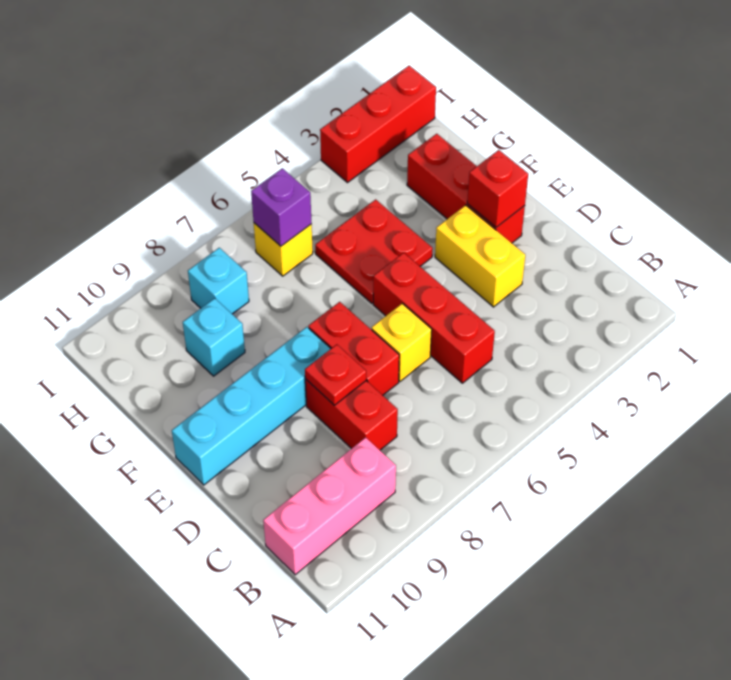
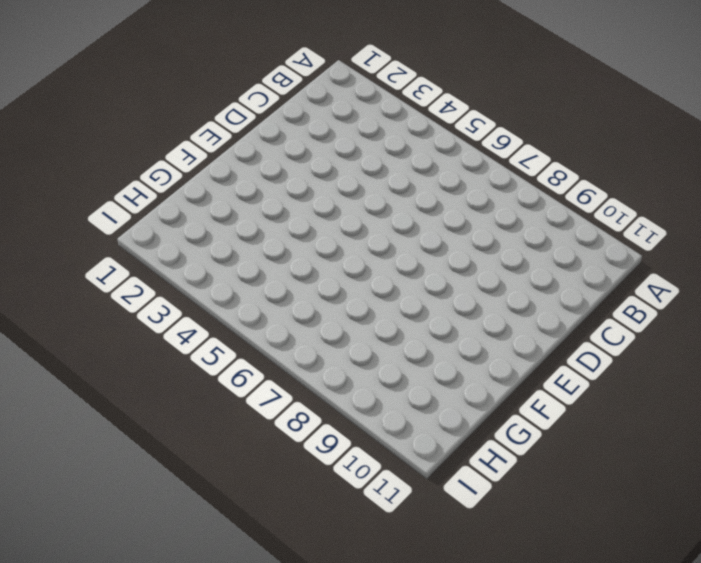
none -> pink 1x3 brick [263,437,396,575]
none -> red 1x3 brick [373,253,495,383]
none -> red 1x2 brick [305,379,398,450]

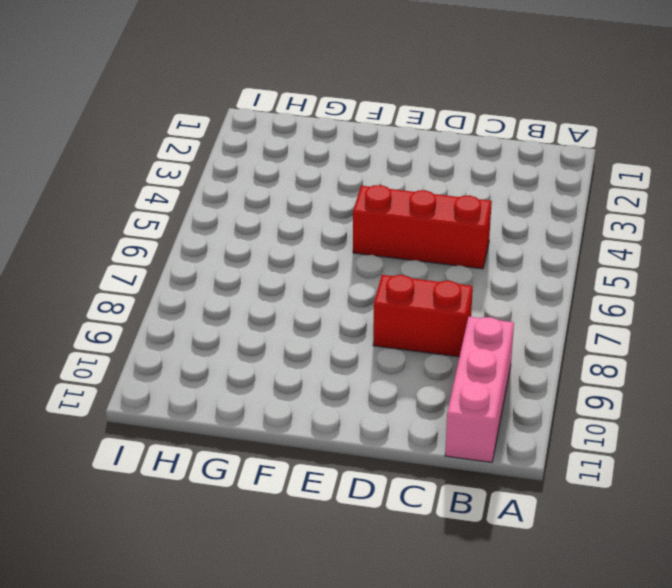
none -> yellow 1x2 brick [435,205,525,307]
none -> yellow 1x1 brick [372,304,432,381]
none -> red 1x2 brick [308,302,399,395]

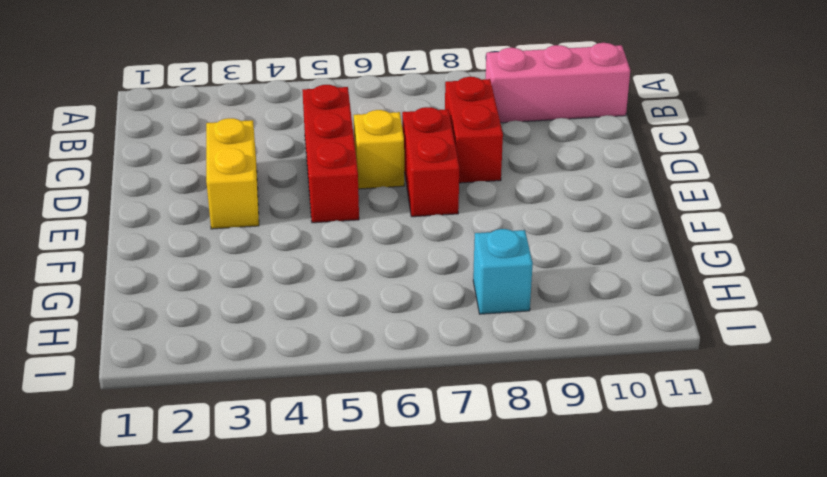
none -> red 1x3 brick [407,134,525,243]
none -> cyan 1x4 brick [172,327,331,485]
none -> red 2x2 plate [315,199,433,303]

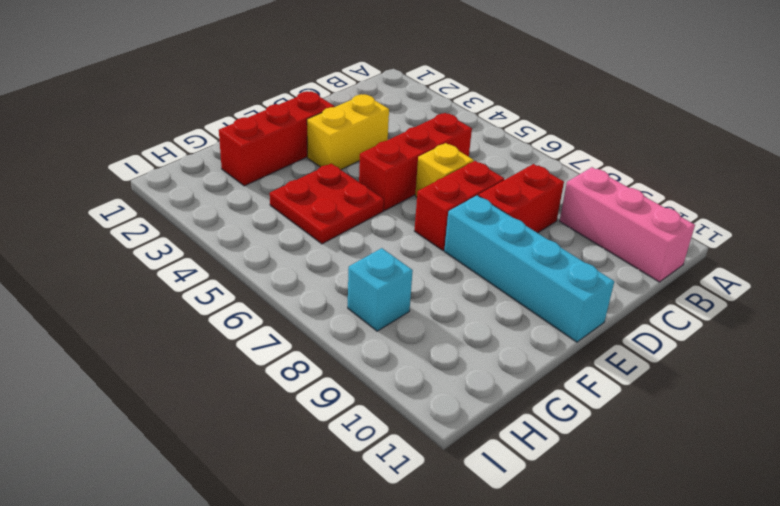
none -> cyan 1x1 brick [183,298,245,376]
none -> yellow 1x1 brick [254,223,313,276]
none -> red 1x3 brick [320,66,436,183]

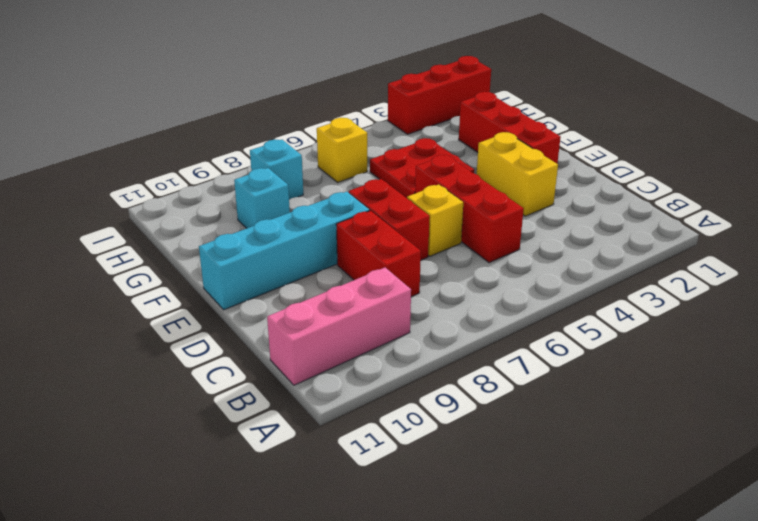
none -> red 1x1 plate [305,344,366,405]
none -> red 1x1 brick [467,150,528,227]
none -> purple 1x1 brick [251,168,312,246]

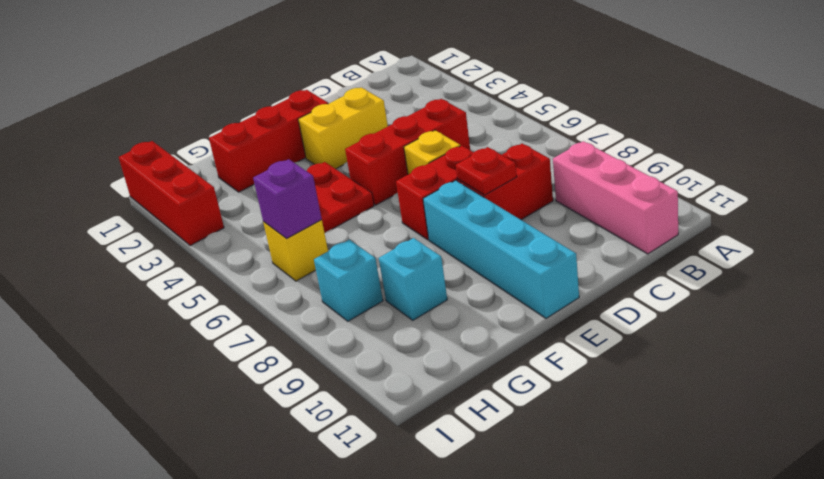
none -> red 1x1 brick [467,150,528,227]

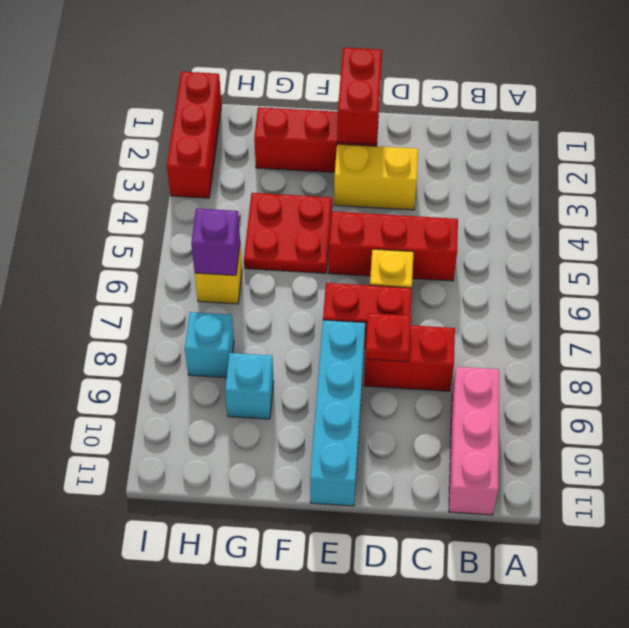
red 1x2 brick [337,48,382,144] -> red 1x1 brick [467,150,528,227]

